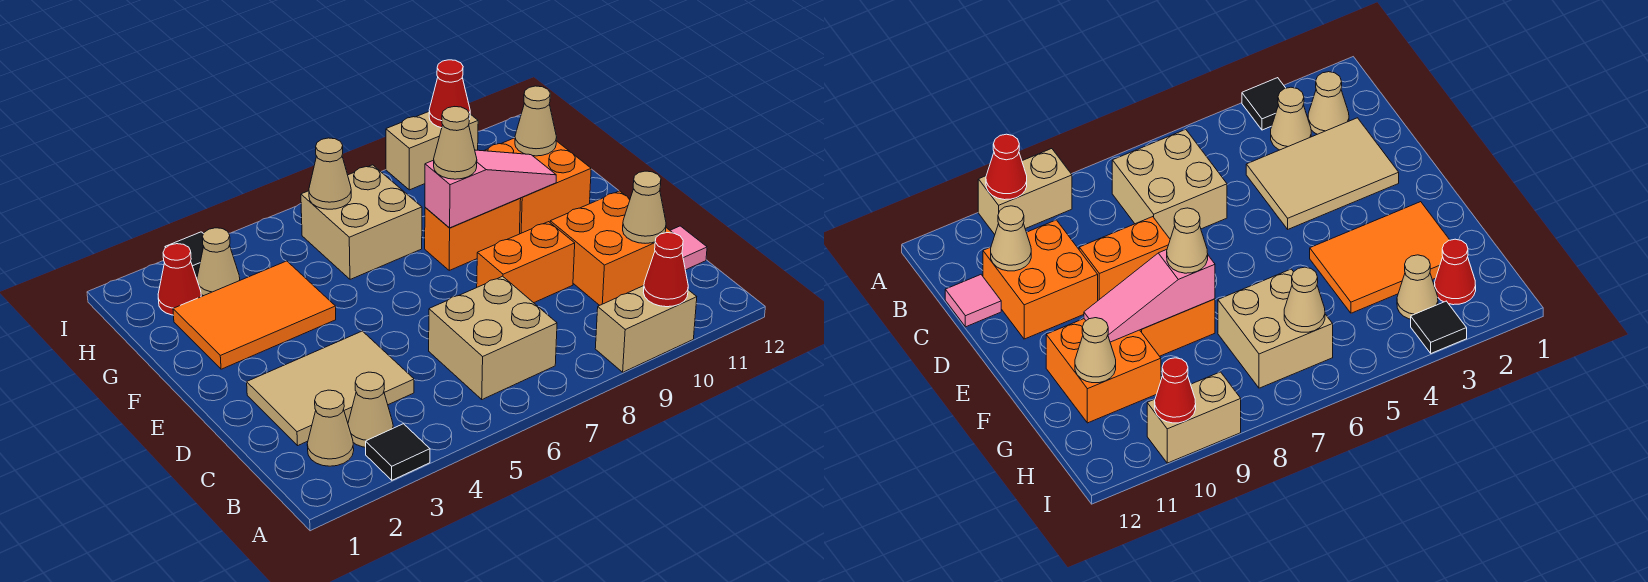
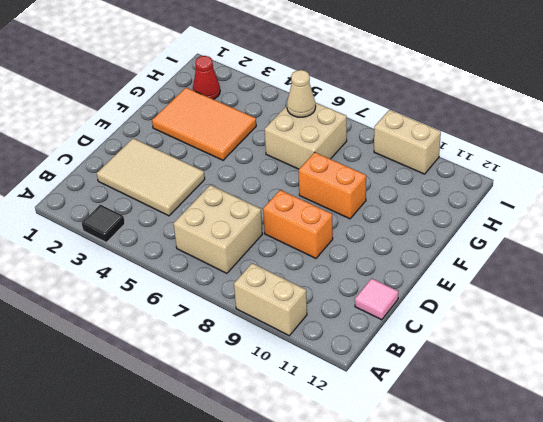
none -> tan 1x1 cone [307,390,354,466]
none -> tan 1x1 cone [348,372,393,447]
none -> orange 2x2 brick [550,191,672,305]

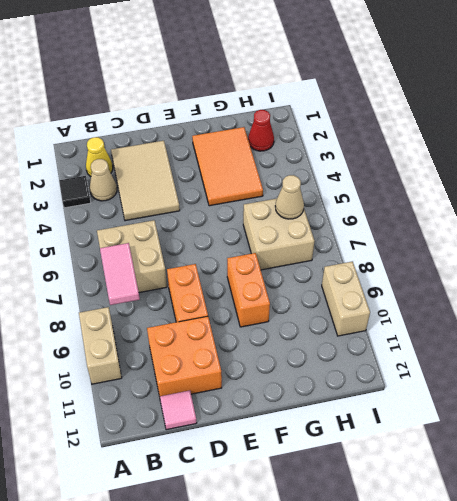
yellow 1x1 cone [86,137,113,177] -> tan 1x1 cone [307,390,354,466]
pink 1x2 tile [100,243,140,305] -> none
none -> orange 2x2 brick [484,138,591,234]
none -> tan 1x1 cone [197,228,240,296]
none -> black 1x1 tile [165,232,204,278]

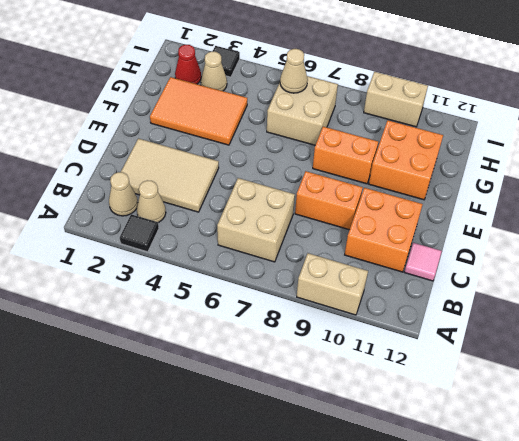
none -> red 1x1 cone [643,233,688,307]
none -> tan 1x1 cone [623,171,666,243]
none -> pink 1x3 slope [425,150,556,228]

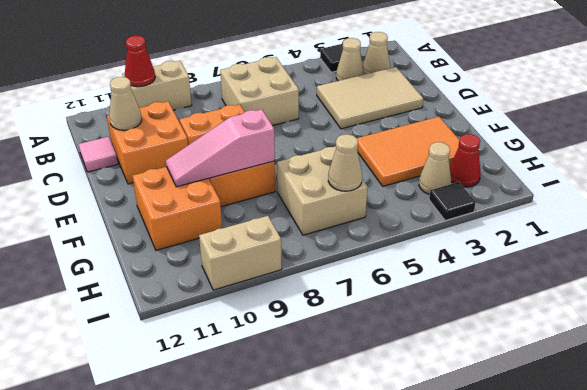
none -> tan 1x1 cone [515,86,557,156]
none -> red 1x1 cone [429,60,470,128]
none -> tan 1x1 cone [434,107,477,179]

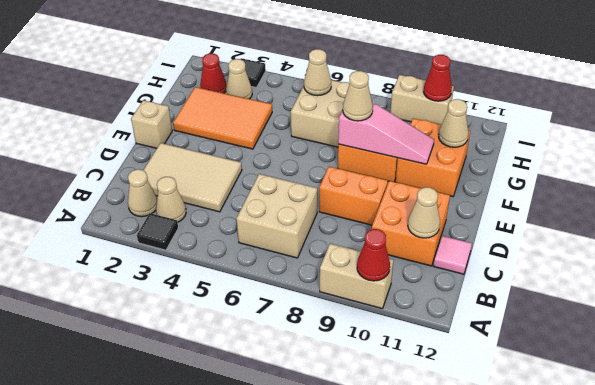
tan 1x1 brick [131,100,172,148] -> none

